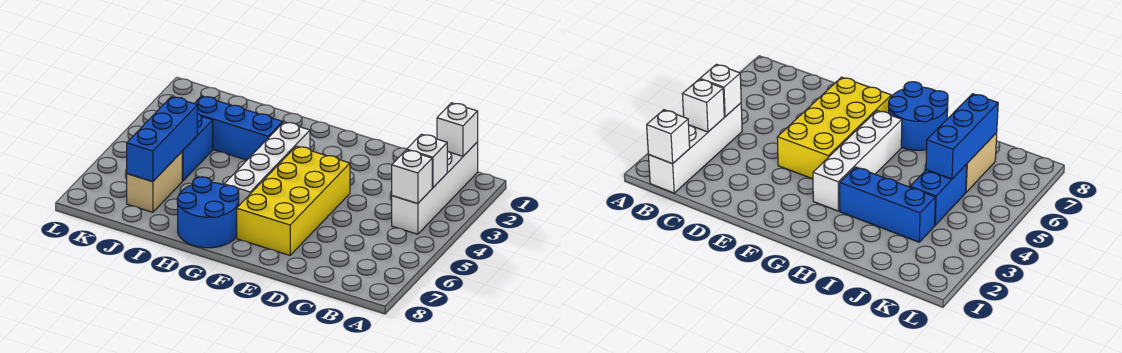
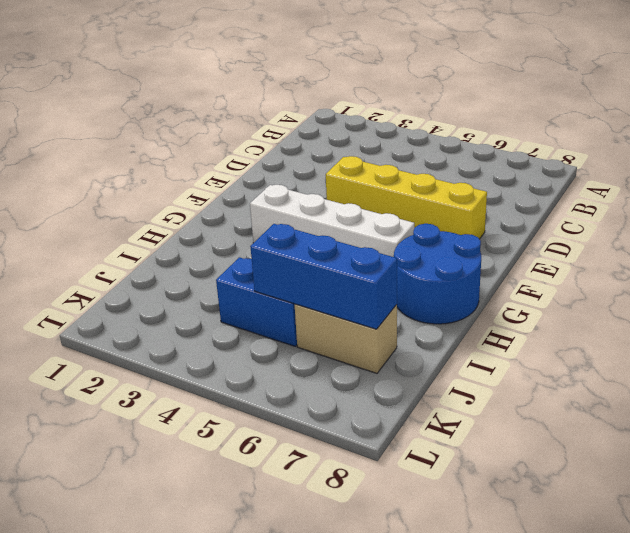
yellow 1x4 brick [326,156,487,239] -> yellow 2x4 brick [237,146,350,255]
none -> white 1x4 brick [392,142,478,234]
none -> blue 1x3 brick [194,96,283,160]

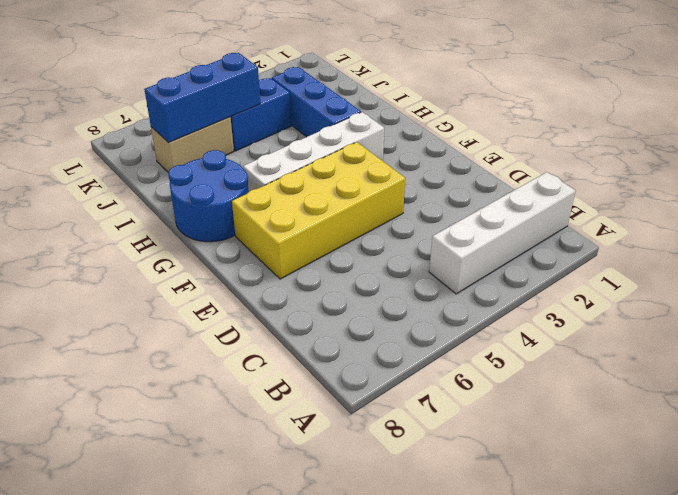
none -> white 1x1 brick [437,103,478,156]
none -> white 1x1 brick [407,134,447,188]

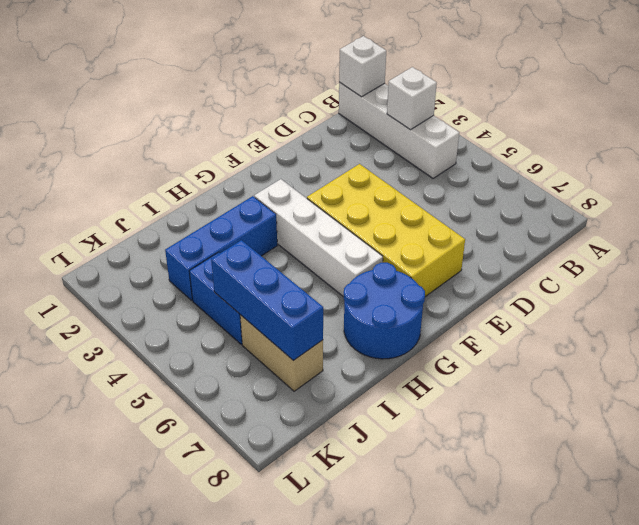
none -> white 1x1 brick [392,150,432,204]

